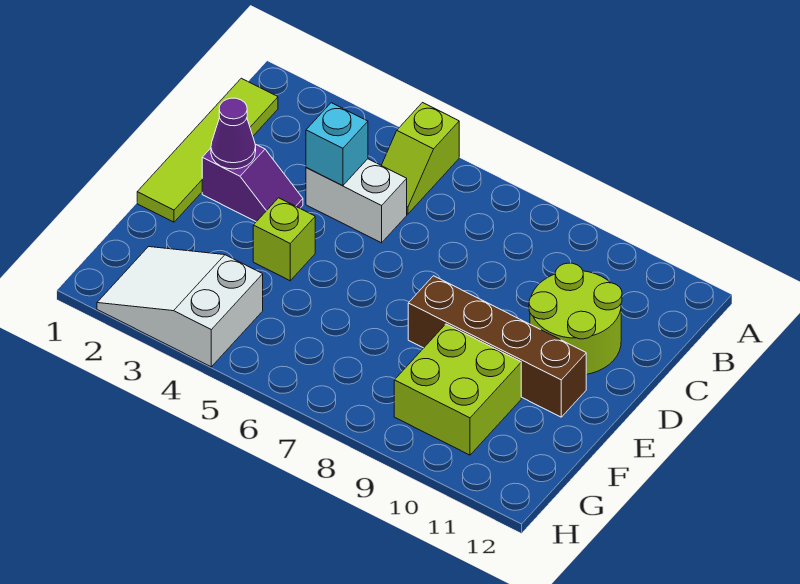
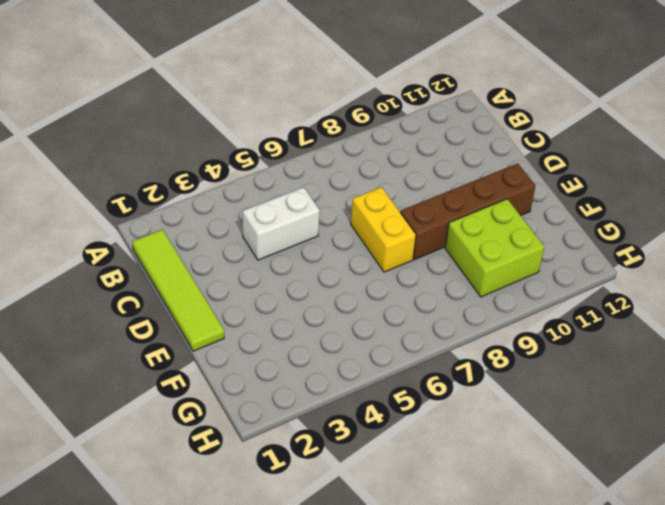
yellow 1x2 brick [351,187,416,272] -> none
none -> lime 1x2 slope [381,103,459,214]
none -> lime 2x2 round brick [529,263,622,374]

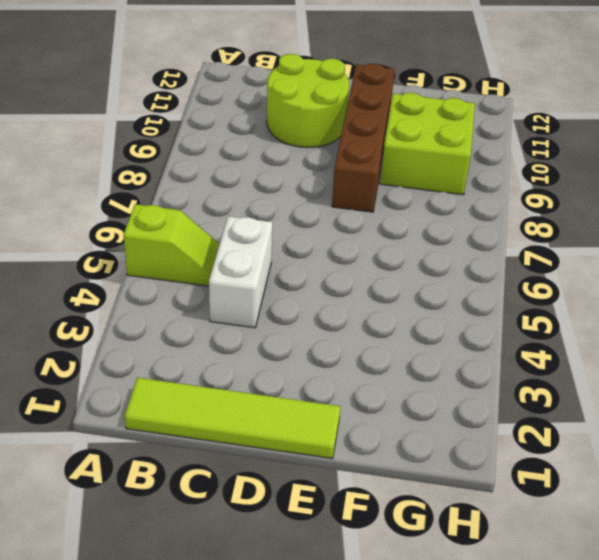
none -> purple 1x2 slope [202,144,303,222]
none -> lime 1x1 brick [253,198,315,281]

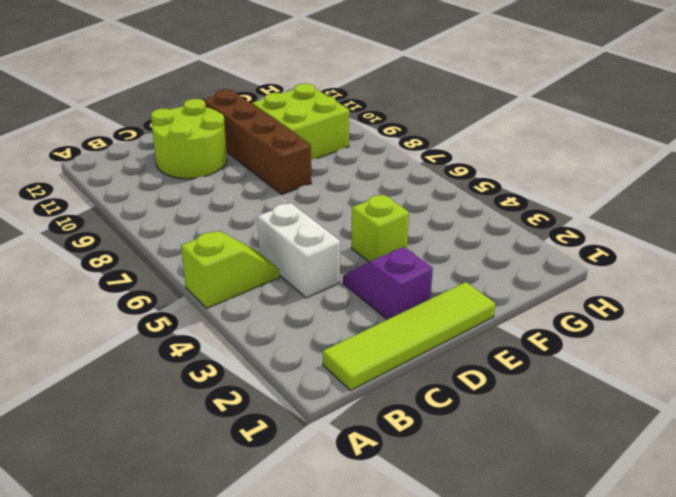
none -> white 2x3 slope [97,247,263,367]
none -> cyan 1x1 brick [306,103,368,186]

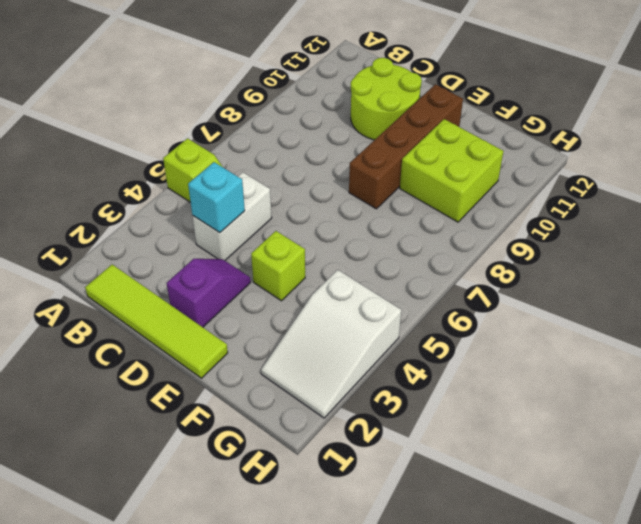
none -> purple 1x1 cone [211,98,256,169]

